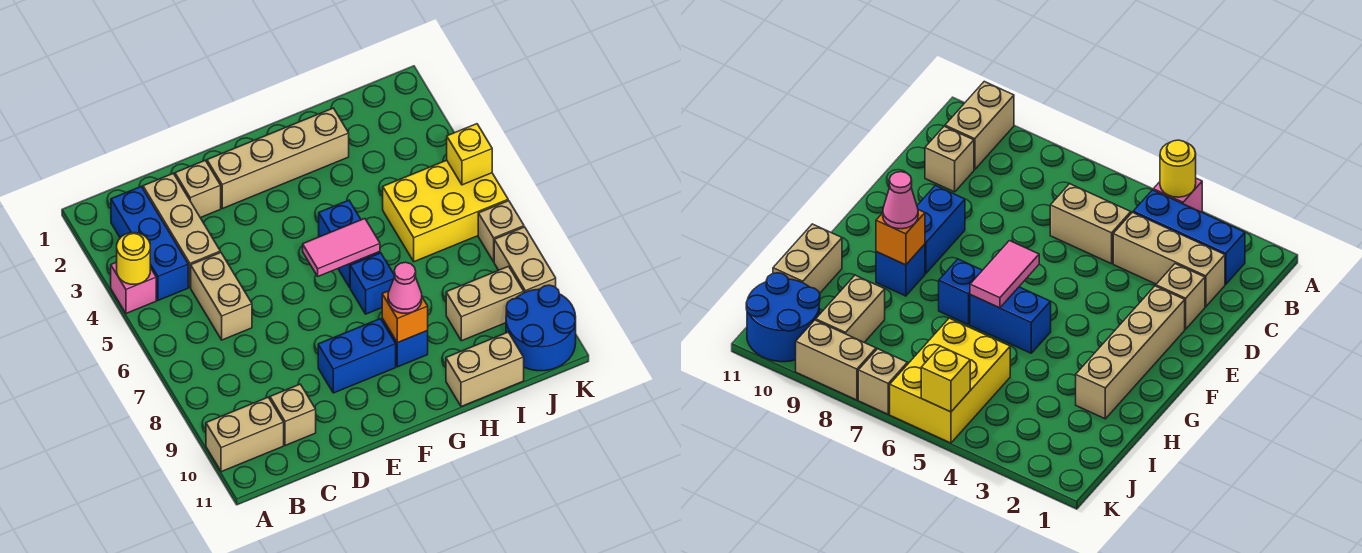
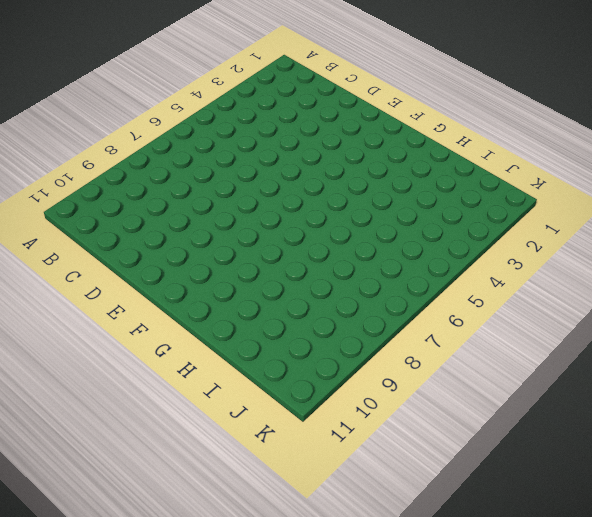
none -> pink 1x1 brick [111,262,156,313]
none -> tan 1x2 brick [206,397,284,472]
none -> blue 1x3 brick [111,187,188,300]

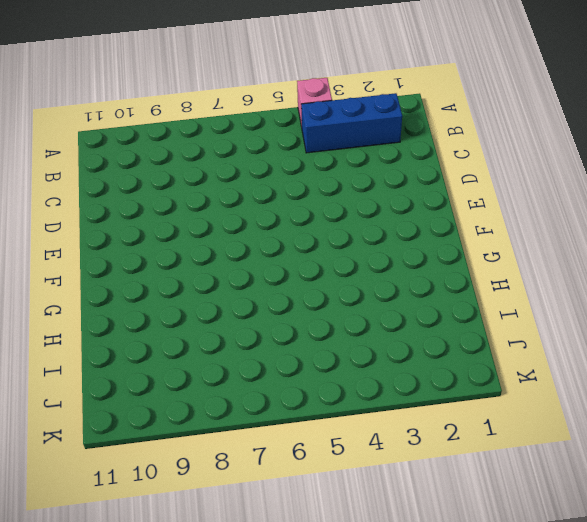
none -> tan 1x2 brick [206,397,284,472]
none -> tan 1x3 brick [143,173,220,287]
none -> tan 1x2 brick [191,252,252,340]

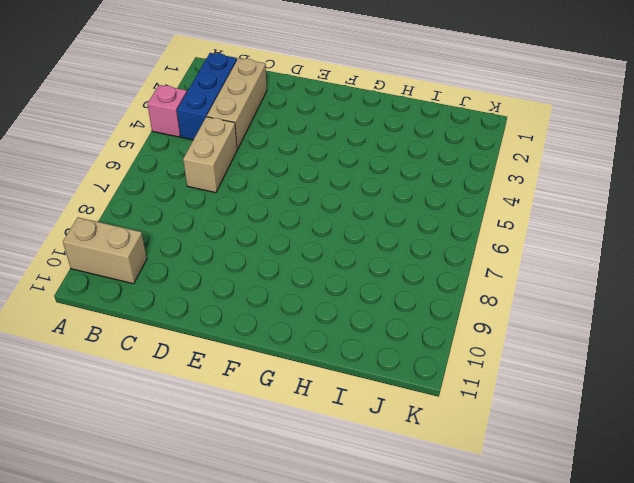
none -> tan 1x1 brick [270,384,316,446]
none -> tan 1x1 brick [175,160,221,218]
none -> tan 1x4 brick [207,108,349,209]

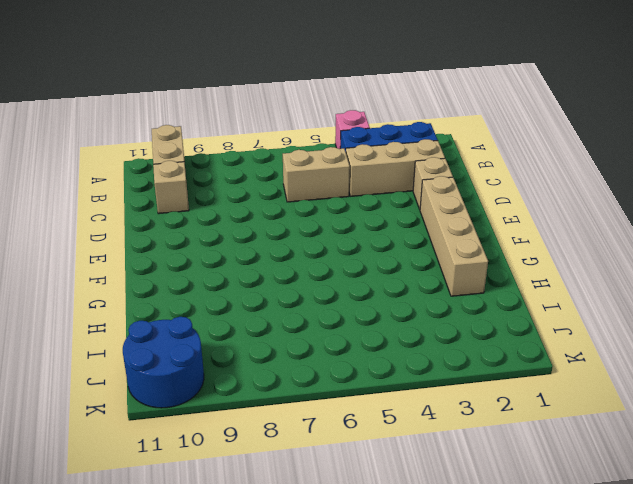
none -> blue 1x2 brick [318,319,396,393]
none -> blue 1x2 brick [319,200,380,288]
none -> blue 1x1 brick [350,253,395,314]

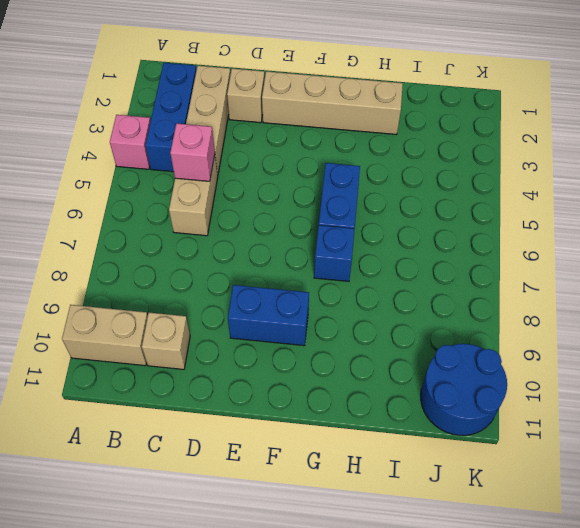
pink 1x1 brick [170,124,215,181] -> none
none -> blue 1x1 brick [382,319,428,367]
none -> tan 1x2 brick [446,332,524,407]
none -> yellow 2x3 brick [383,160,508,262]

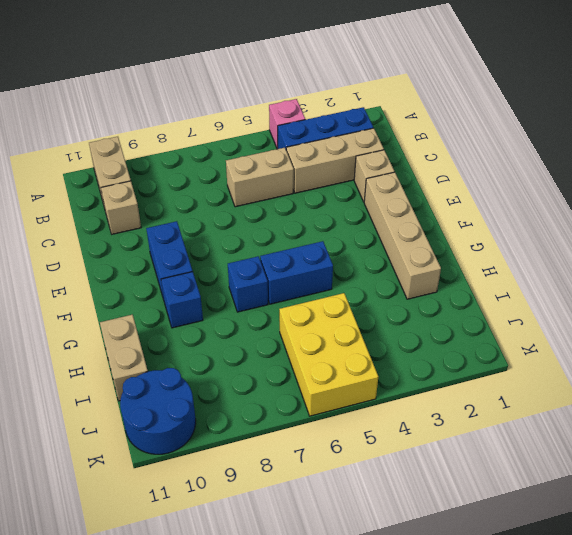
none -> tan 1x2 brick [446,266,524,341]
none -> tan 1x1 brick [478,201,524,262]
none -> tan 1x2 brick [494,227,556,293]

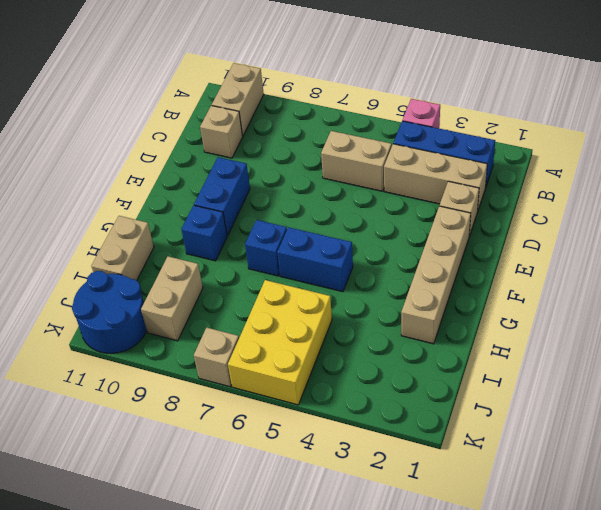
none -> tan 1x2 brick [494,227,556,293]
none -> yellow 1x1 round brick [117,233,150,284]
none -> pink 1x2 tile [303,219,380,276]

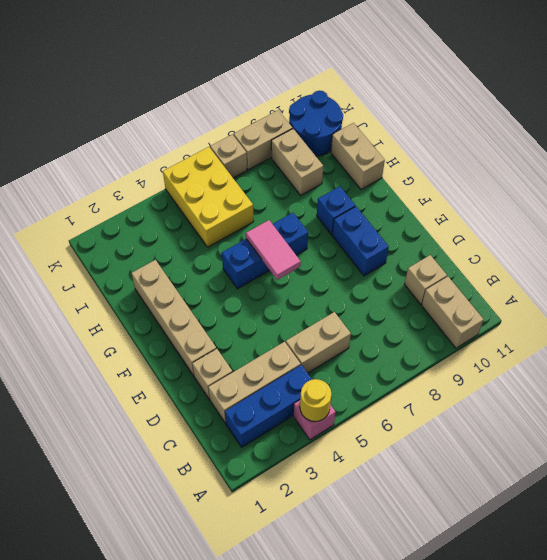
none -> orange 1x1 brick [382,291,428,343]
none -> yellow 1x1 brick [447,124,492,185]
none -> pink 1x1 cone [388,262,422,313]

